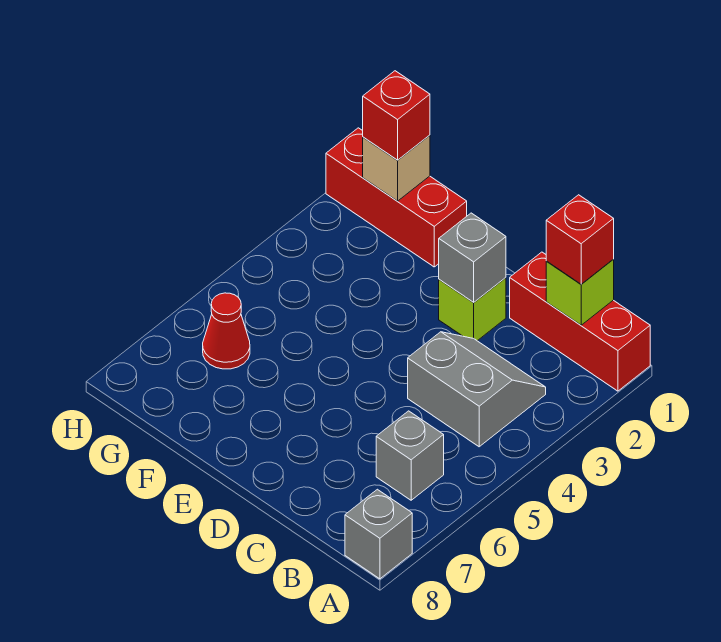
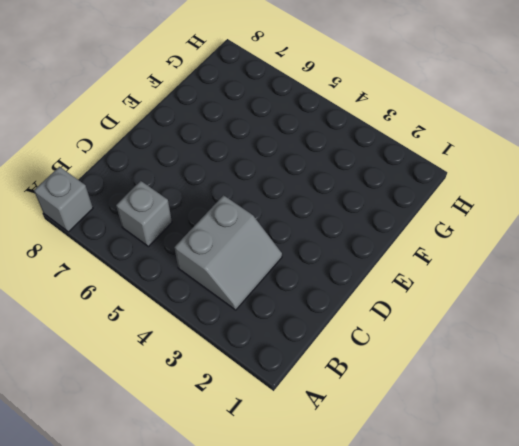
none -> red 1x3 brick [510,252,650,391]
none -> lime 1x1 brick [439,278,506,341]
none -> red 1x3 brick [326,128,467,267]

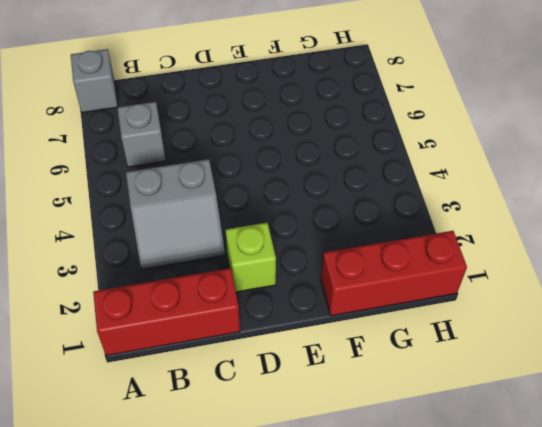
none -> red 1x1 cone [203,293,250,369]
none -> lime 1x1 brick [546,260,614,325]
none -> grey 1x1 brick [439,213,506,302]

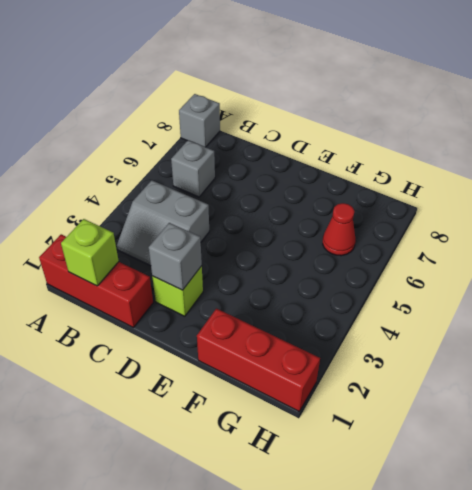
none -> tan 1x1 brick [363,135,430,201]
none -> red 1x1 brick [546,195,614,284]
none -> red 1x1 brick [363,71,430,160]

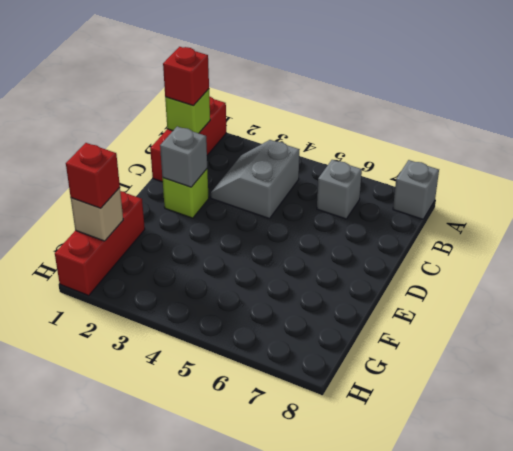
none -> red 1x1 cone [203,293,250,369]

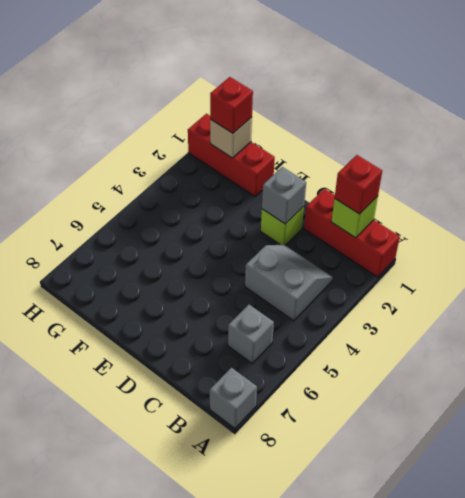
none -> red 1x1 cone [203,293,250,369]

